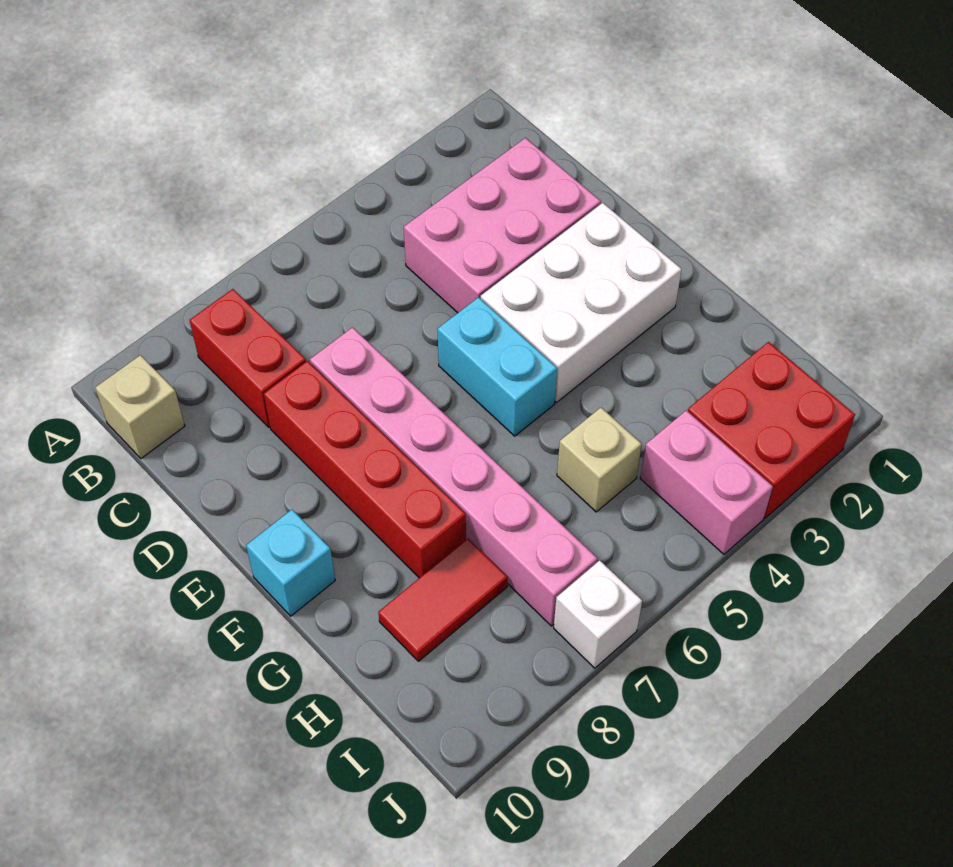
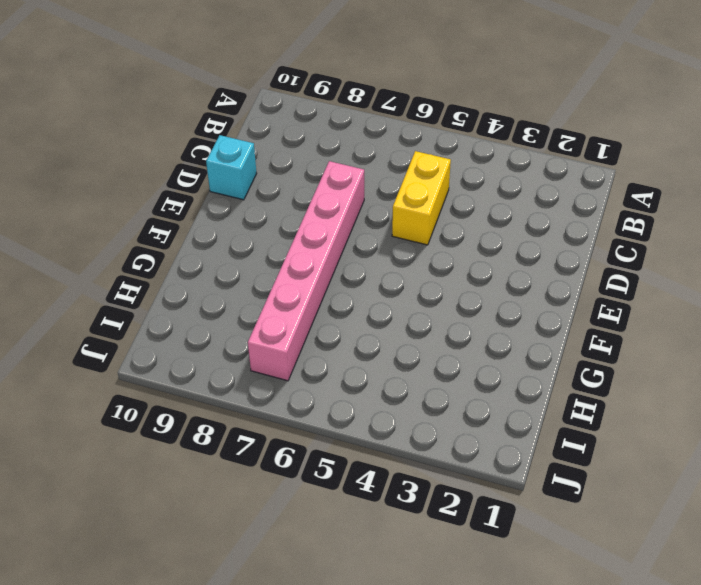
yellow 1x2 brick [392,151,451,245] -> none
cyan 1x1 brick [206,135,257,200] -> cyan 1x1 brick moved to [246,510,335,616]
none -> red 1x2 brick [190,289,306,427]
none -> tan 1x1 brick [95,355,185,458]
none -> pink 2x3 brick [404,138,601,313]

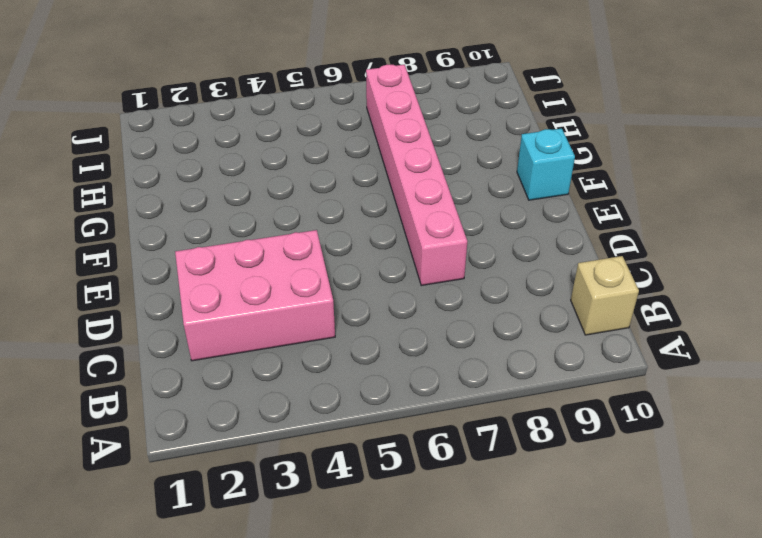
none -> red 1x2 brick [190,289,306,427]
none -> red 1x4 brick [264,361,466,578]
none -> white 2x3 brick [481,203,682,402]

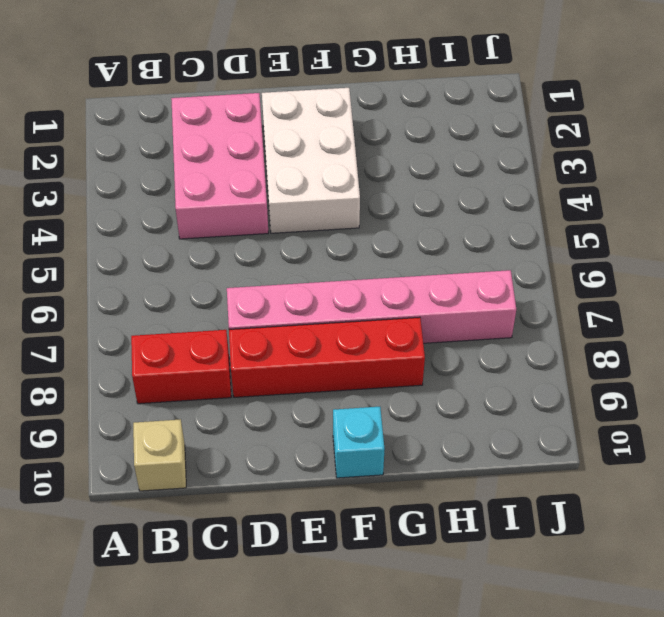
none -> cyan 1x2 brick [437,297,557,436]
none -> tan 1x1 brick [557,408,642,512]
none -> red 1x2 tile [378,539,508,661]

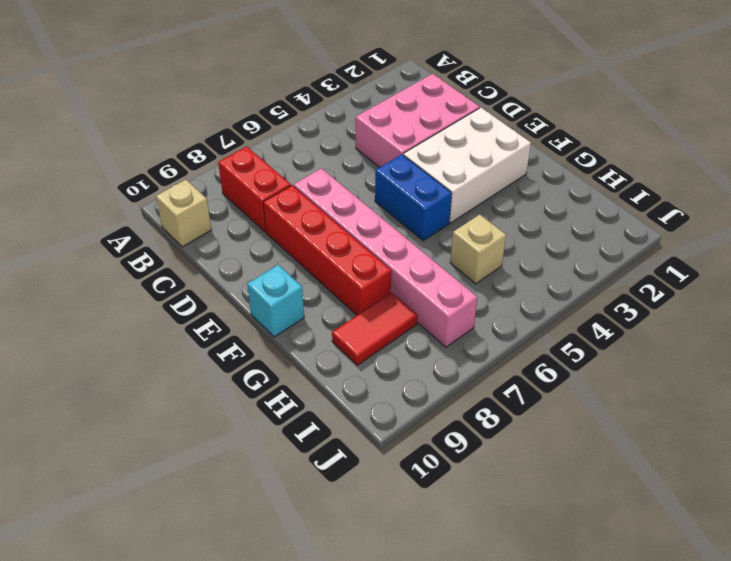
blue 1x2 brick [375,155,452,241] -> cyan 1x2 brick [437,297,557,436]
none -> red 2x2 brick [688,342,855,518]
none -> pink 1x2 brick [640,410,773,554]
none -> white 1x1 brick [554,560,642,668]

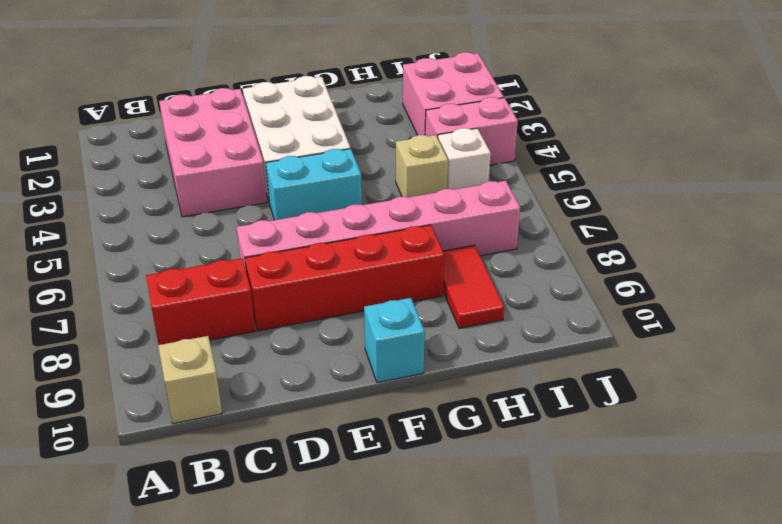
pink 2x2 brick [403,52,504,135] -> red 2x2 brick [688,342,855,518]
white 1x1 brick [438,128,491,190] -> white 1x1 brick moved to [554,560,642,668]

